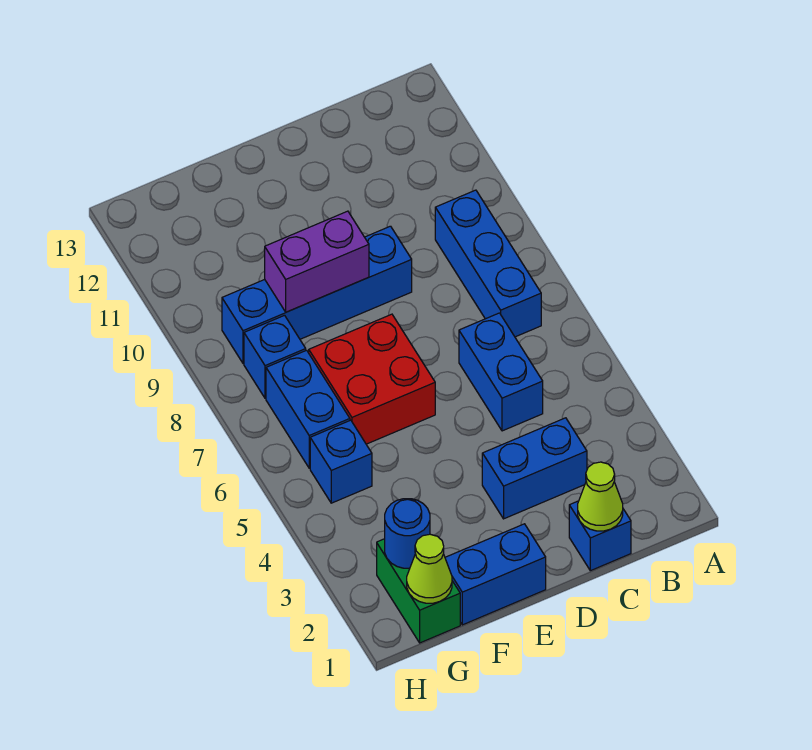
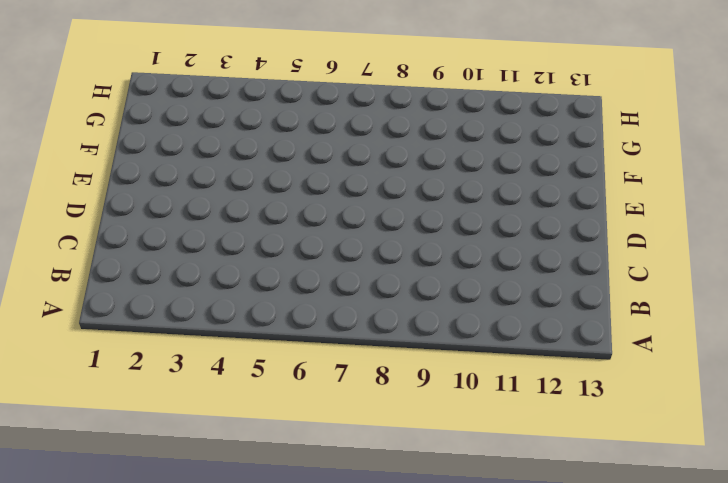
none -> blue 1x3 brick [435,190,541,337]
none -> blue 1x1 brick [569,501,631,571]
none -> blue 1x2 brick [482,418,587,519]

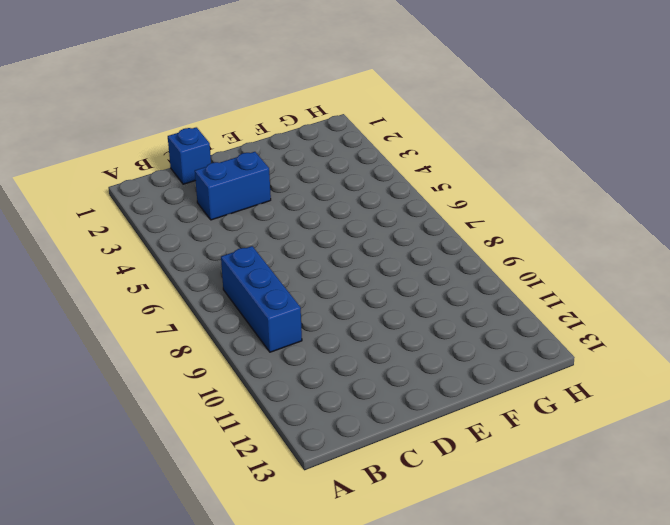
none -> blue 1x2 brick [459,313,543,431]
none -> blue 1x4 brick [222,226,412,363]
none -> blue 1x2 brick [445,524,546,625]

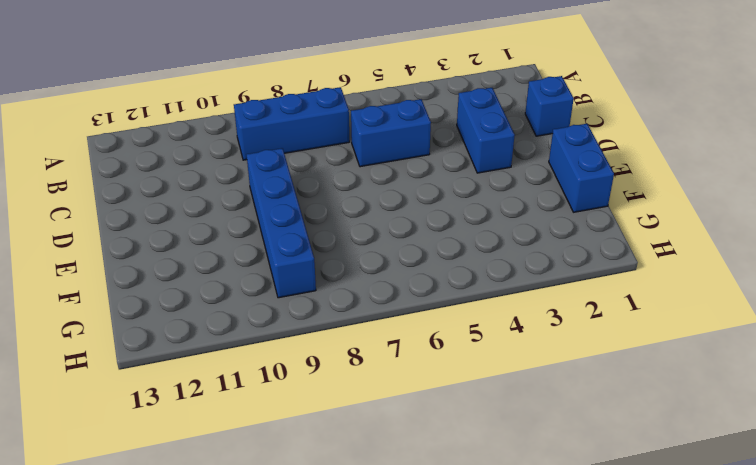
none -> red 2x2 brick [309,314,435,444]
none -> green 1x2 brick [377,539,460,643]
none -> blue 1x1 brick [310,420,372,503]

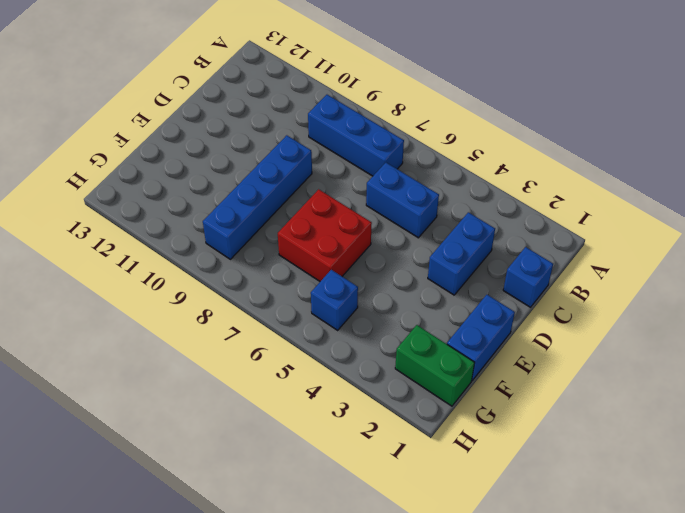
none -> blue 1x2 brick [266,350,350,468]
none -> blue 1x1 brick [244,315,306,398]
none -> lime 1x1 cone [578,462,623,531]

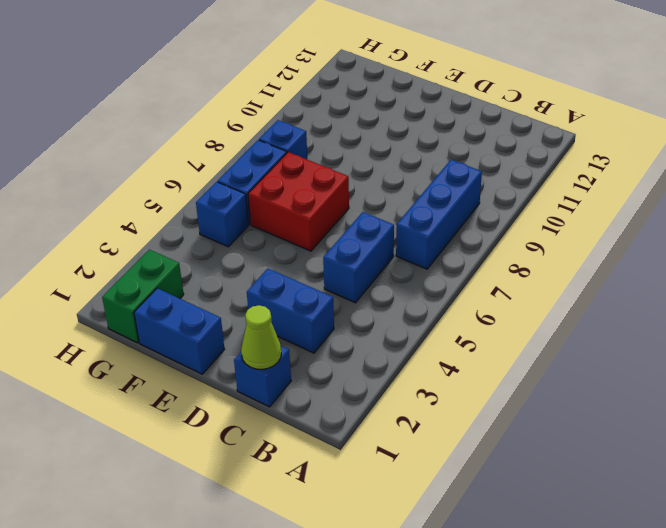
none -> blue 1x4 brick [222,226,412,363]
none -> purple 1x2 brick [265,211,369,312]
none -> lime 1x1 cone [407,534,452,603]

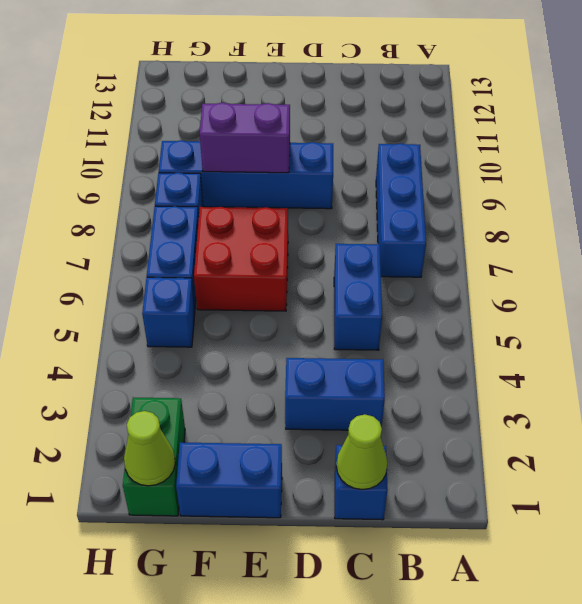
none -> blue 1x1 round brick [385,499,430,568]

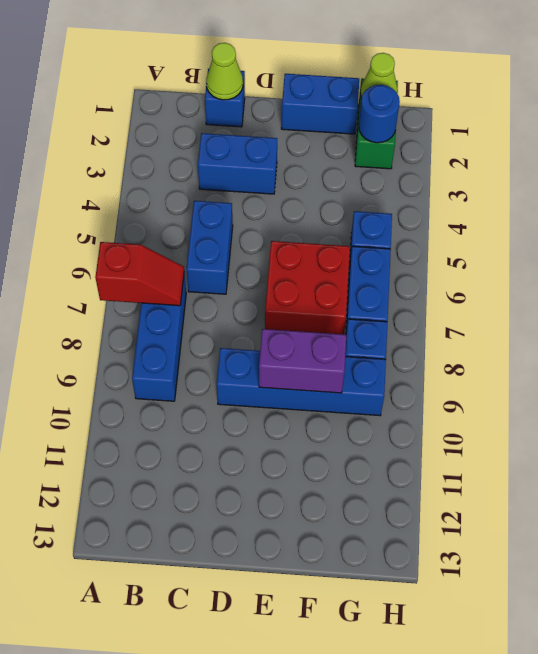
red 1x2 slope [95,242,184,306] -> none

